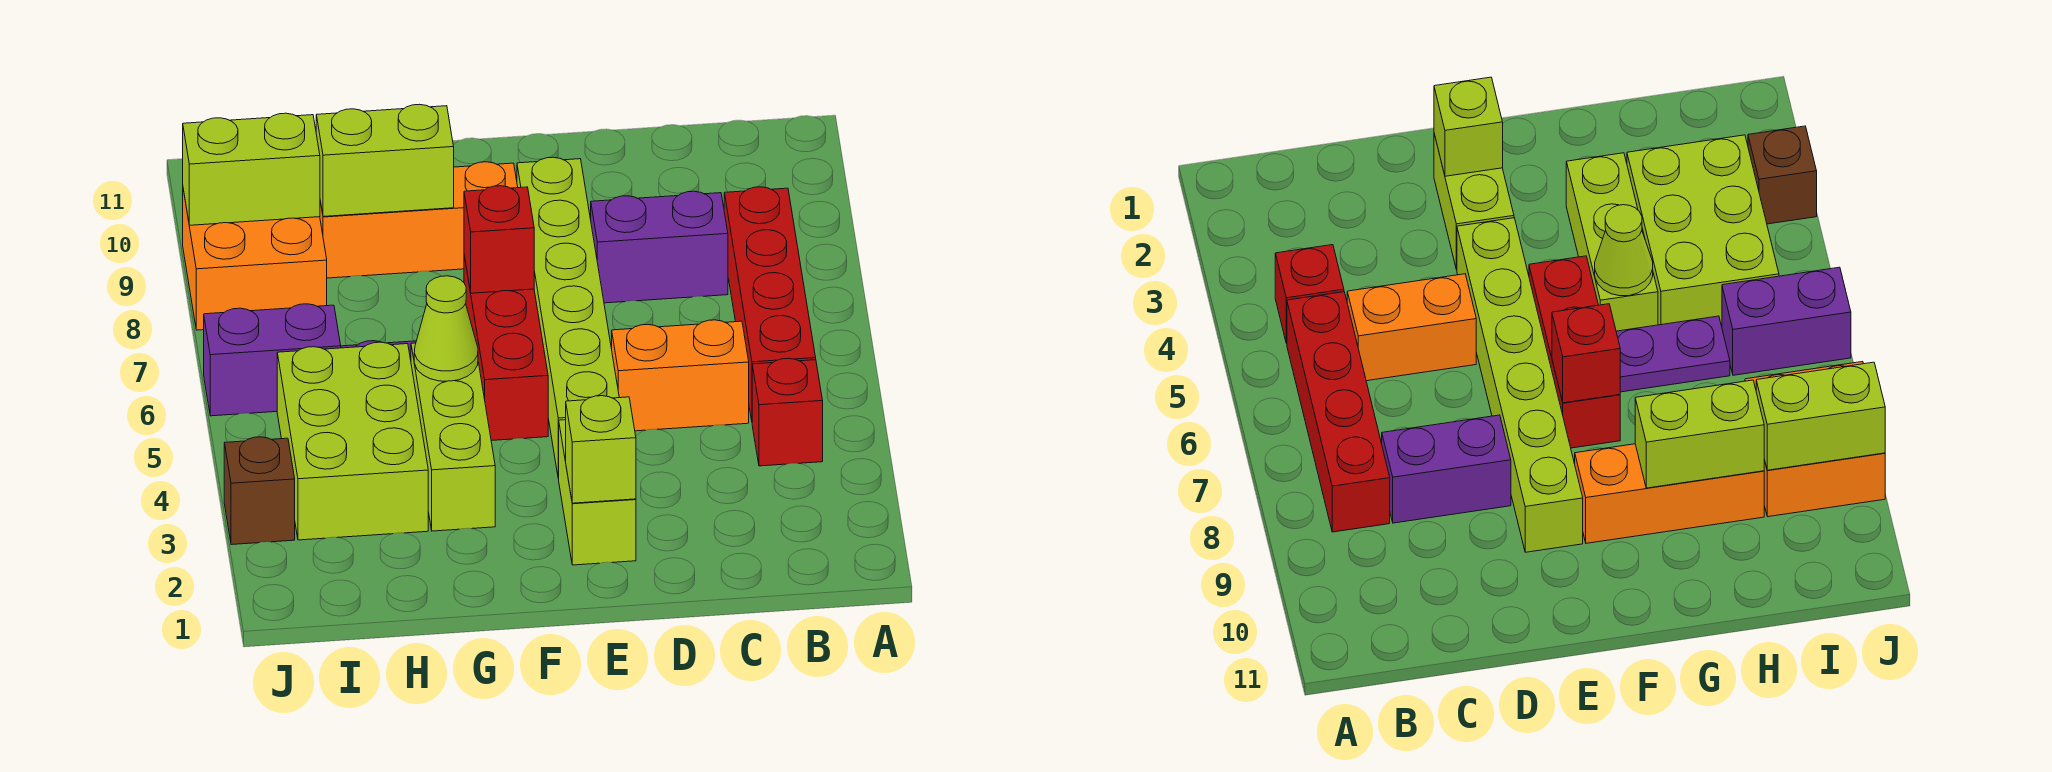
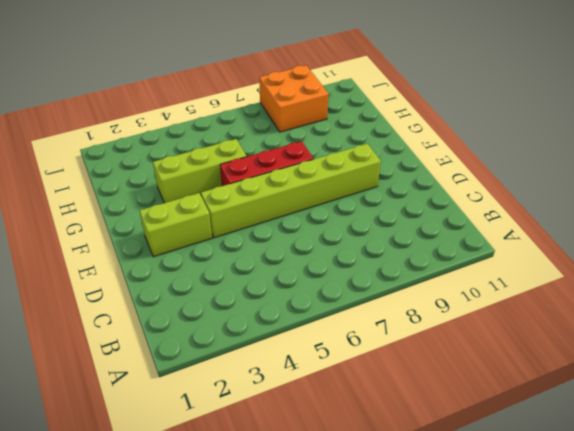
none -> red 1x1 brick [752,358,823,466]
none -> red 1x4 brick [724,187,816,420]
none -> orange 1x2 brick [612,320,749,431]

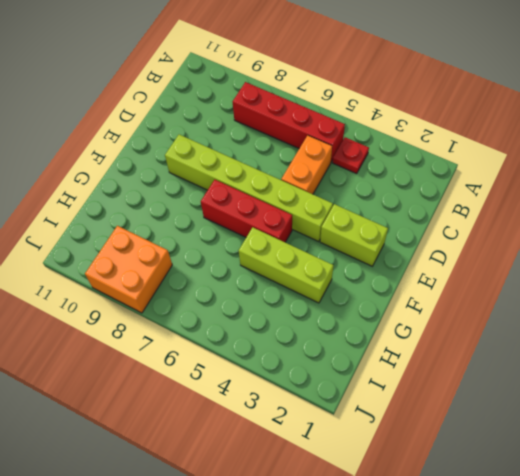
red 1x1 plate [333,137,369,174] -> red 1x1 brick [752,358,823,466]
none -> purple 1x2 brick [591,191,728,303]
none -> orange 1x3 brick [320,162,518,278]
none -> purple 1x2 plate [1616,316,1730,392]

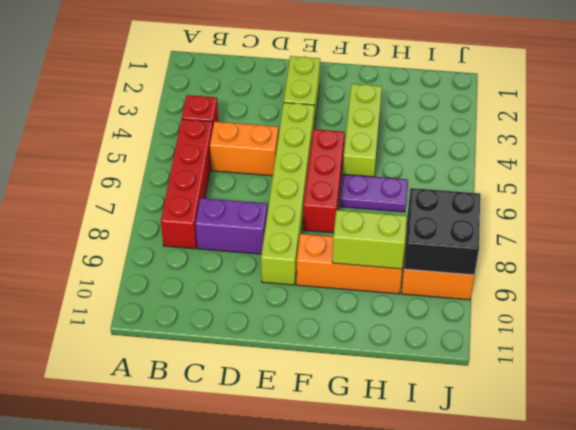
black 2x2 brick [404,188,480,275] -> lime 1x2 brick [183,113,320,225]
none -> lime 2x3 brick [277,342,428,540]
none -> purple 1x2 brick [204,304,341,416]
none -> brown 1x1 brick [224,437,295,545]

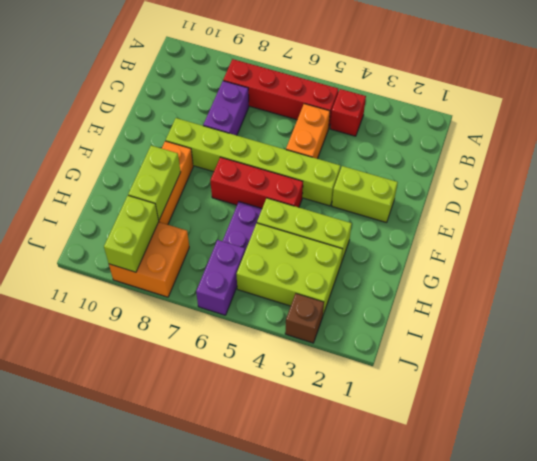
none -> lime 1x1 brick [566,396,636,503]
none -> red 1x1 brick [464,186,534,293]
none -> lime 1x1 cone [414,276,478,381]

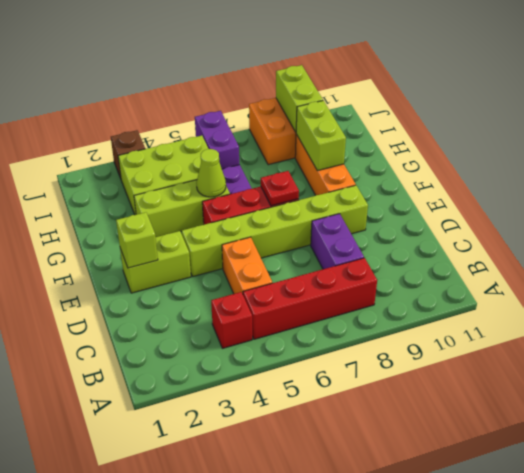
red 1x1 plate [261,171,299,206] -> red 1x1 brick [464,186,534,293]

